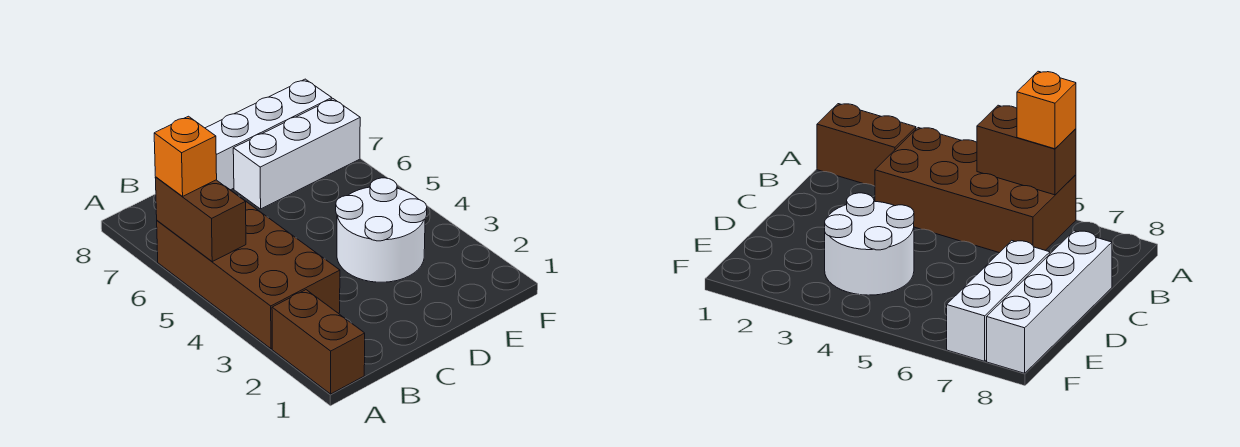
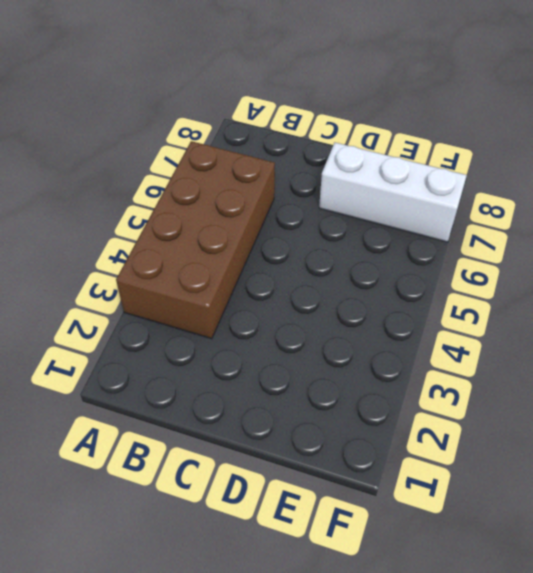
none -> brown 1x2 brick [272,290,365,394]
none -> white 1x4 brick [205,79,332,190]

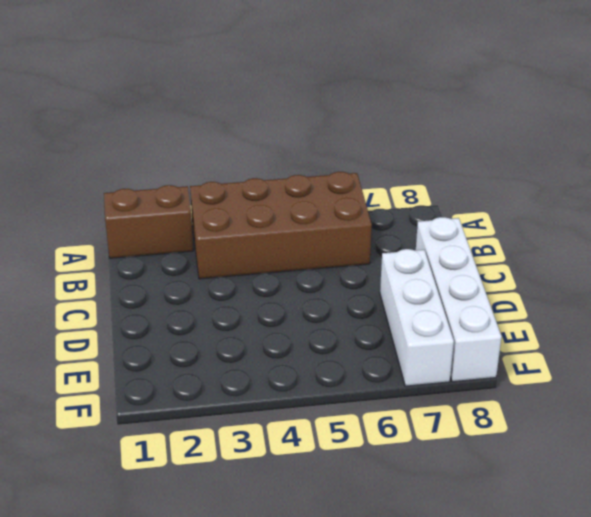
none -> white 2x2 round brick [336,178,427,282]
none -> brown 1x2 brick [155,177,246,262]

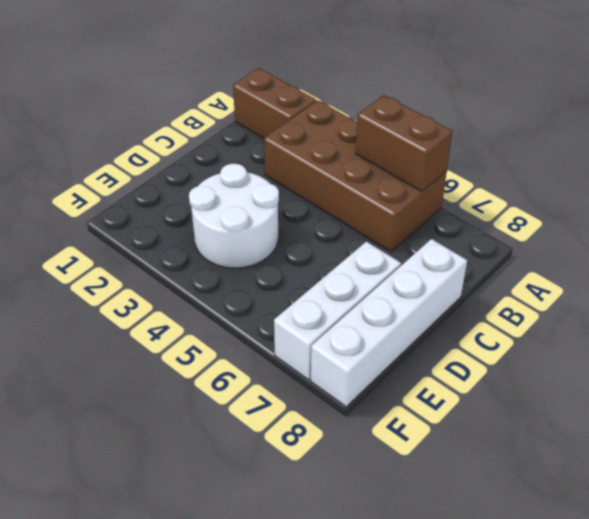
none -> orange 1x1 brick [154,116,217,197]

